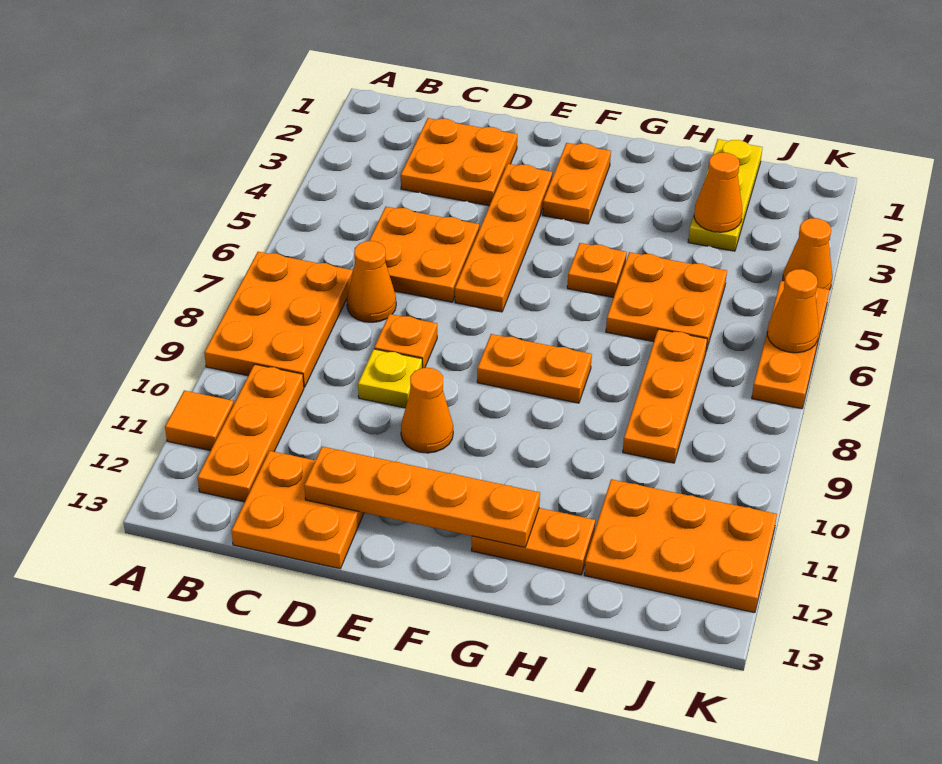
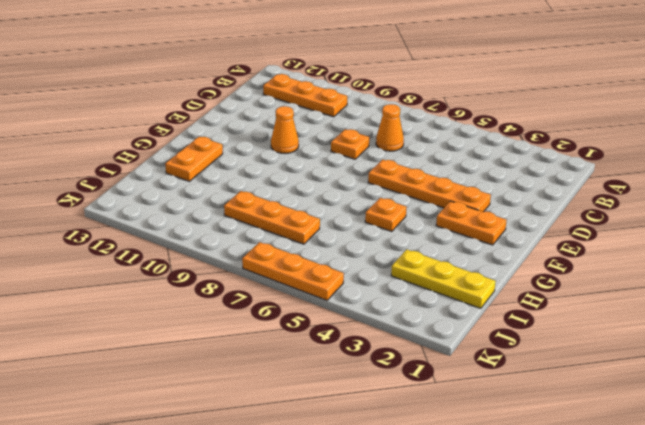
none -> orange 2x3 plate [204,252,353,387]
none -> orange 1x1 tile [165,390,234,451]
none -> orange 2x2 plate [401,118,517,206]

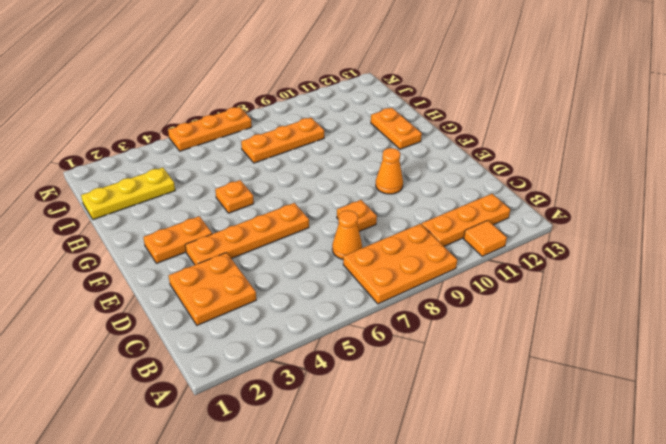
none -> orange 2x2 plate [369,207,479,302]
none -> orange 2x2 plate [231,451,364,569]
none -> yellow 1x1 plate [358,349,422,408]

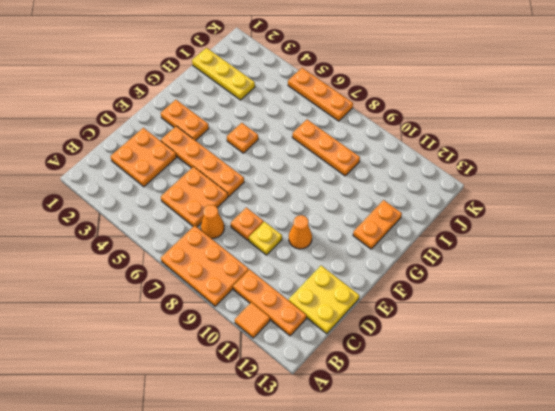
yellow 2x2 plate [289,266,359,334] -> orange 2x2 plate [231,451,364,569]
none -> orange 1x2 plate [477,334,592,403]
none -> orange 2x2 plate [606,252,727,351]
none -> orange 2x3 plate [584,479,777,613]

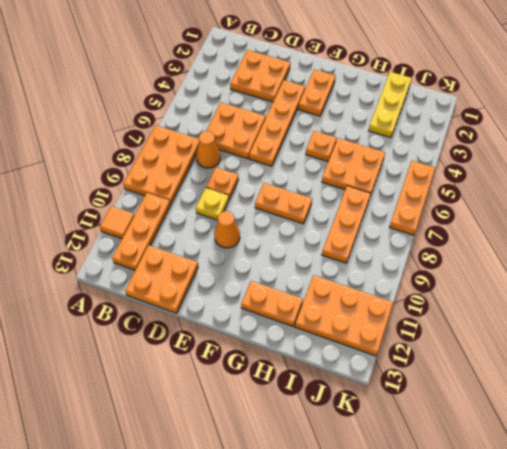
none -> orange 1x1 cone [783,218,832,290]
none -> orange 1x4 plate [304,447,540,547]
none -> orange 1x1 cone [694,153,742,232]

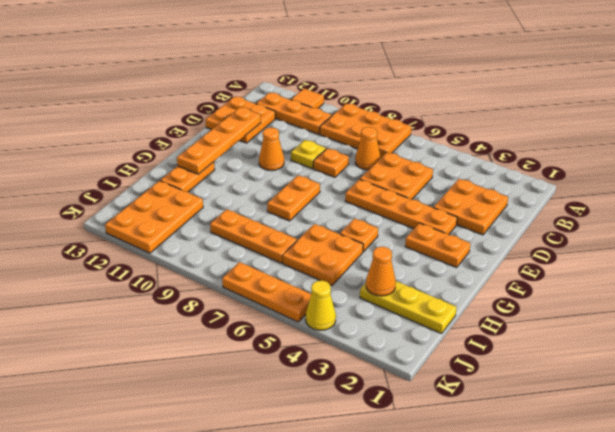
yellow 1x1 cone [306,280,336,330] -> orange 1x1 cone [783,218,832,290]
none -> orange 1x1 cone [767,269,819,353]

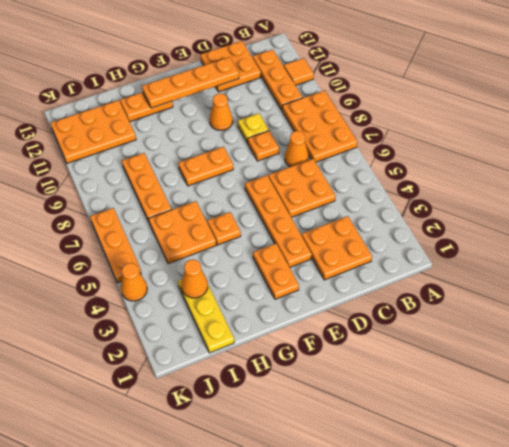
none -> orange 1x1 cone [767,269,819,353]

